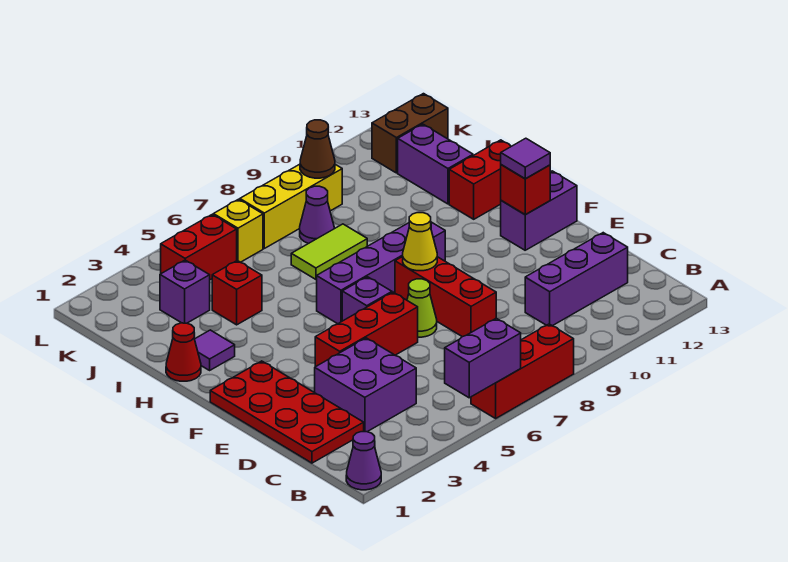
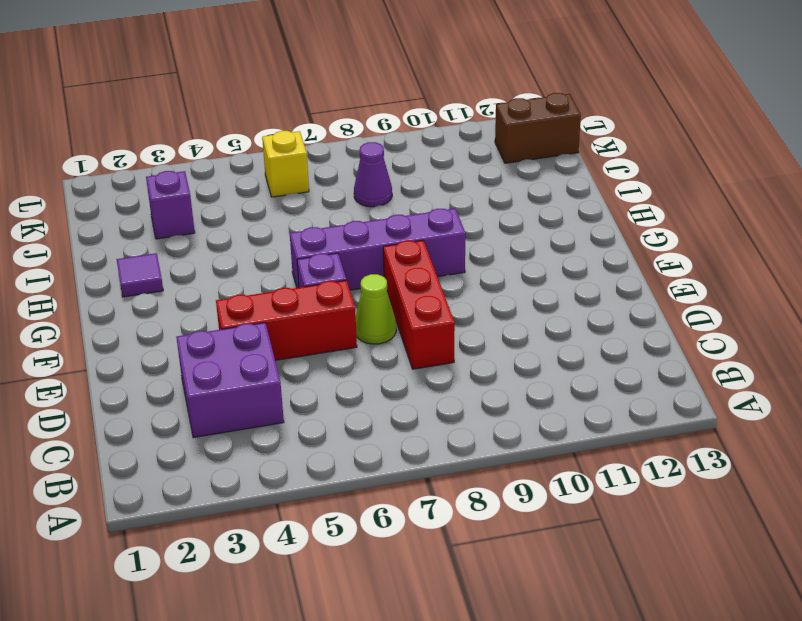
none -> purple 1x1 cone [346,432,381,490]
none -> red 1x3 brick [471,324,574,418]
none -> red 2x4 plate [210,361,364,463]

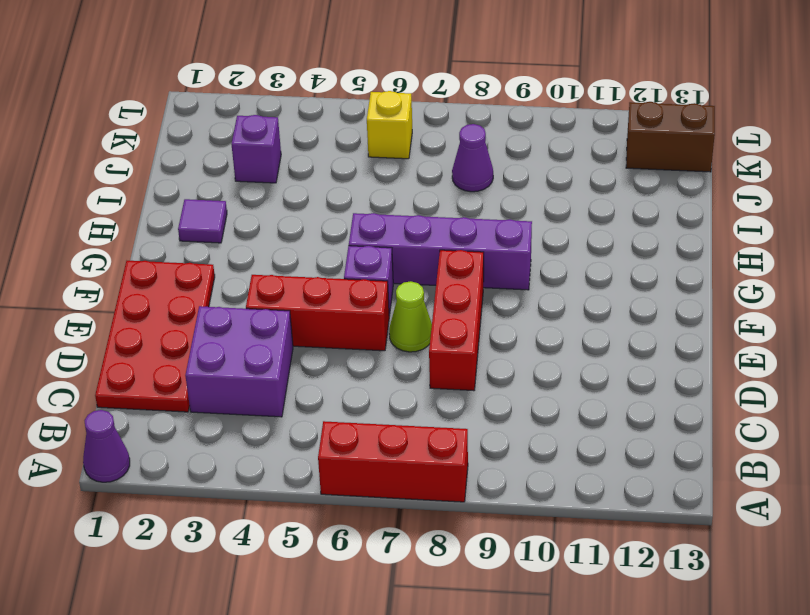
none -> purple 1x3 brick [525,233,628,326]
none -> purple 1x2 brick [501,171,577,250]
none -> red 1x1 cone [166,323,201,381]

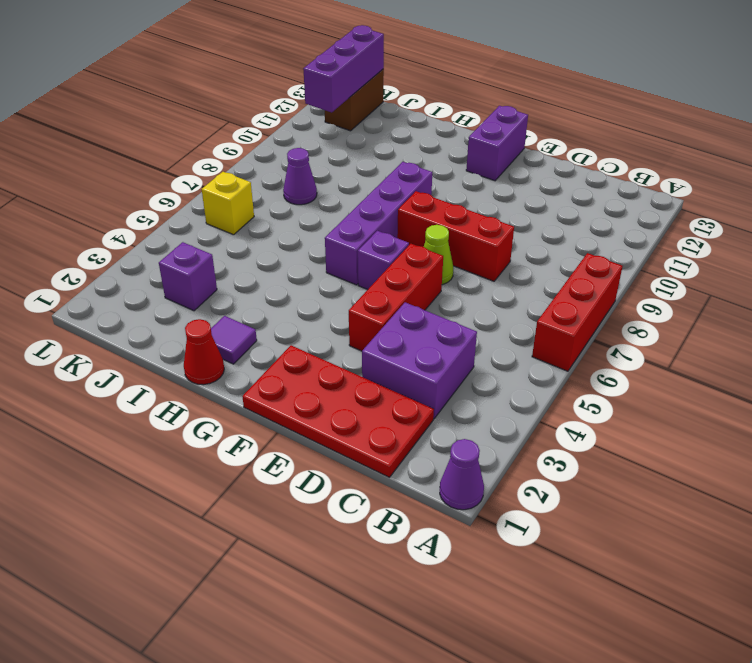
purple 1x3 brick [303,25,384,112] -> purple 1x3 brick moved to [525,233,628,326]
none -> red 1x2 brick [449,140,511,219]
none -> red 1x1 brick [212,260,262,325]
none -> lime 1x2 tile [291,224,367,279]

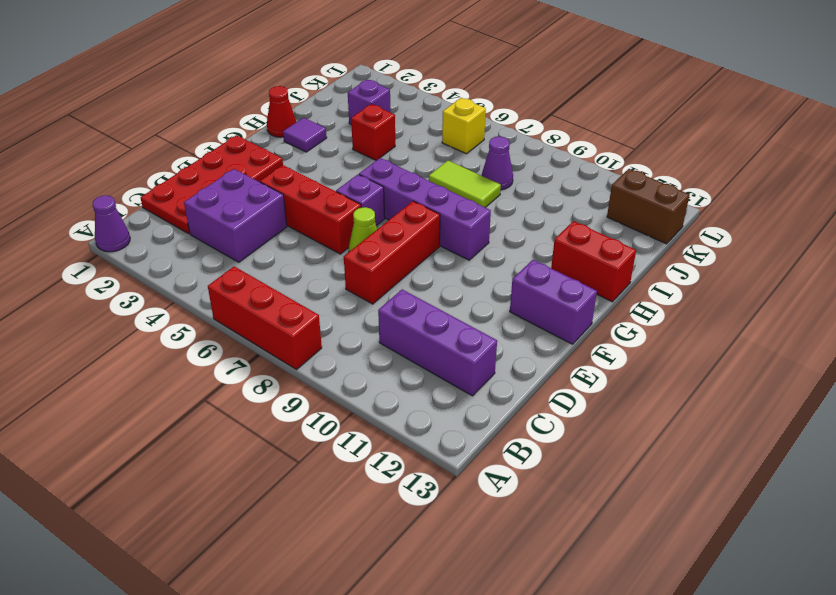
none -> purple 1x2 brick [398,124,473,204]
none -> red 1x2 brick [161,214,237,280]
none -> yellow 1x3 brick [240,164,342,248]

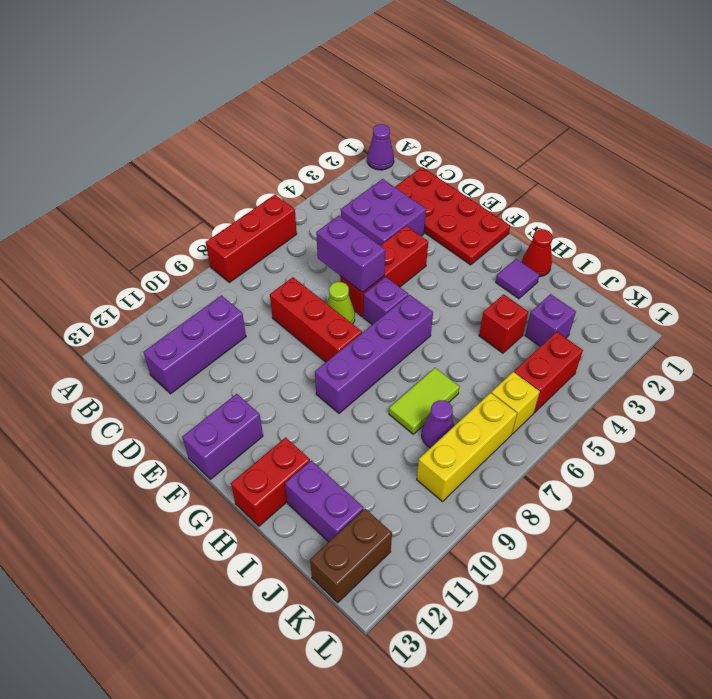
purple 1x2 brick [316,216,385,293] -> purple 1x2 brick turned to [445,318,521,398]
none -> yellow 1x1 cone [403,213,437,271]
none -> red 1x1 brick [501,165,550,215]
none -> brown 1x1 cone [300,120,335,178]

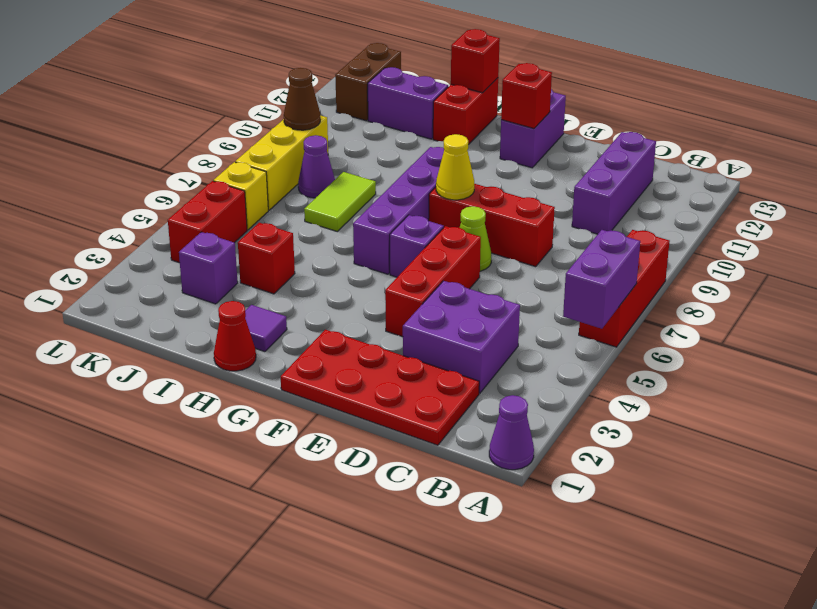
red 1x1 brick [451,29,500,93] -> none
none -> purple 1x1 tile [501,138,550,179]

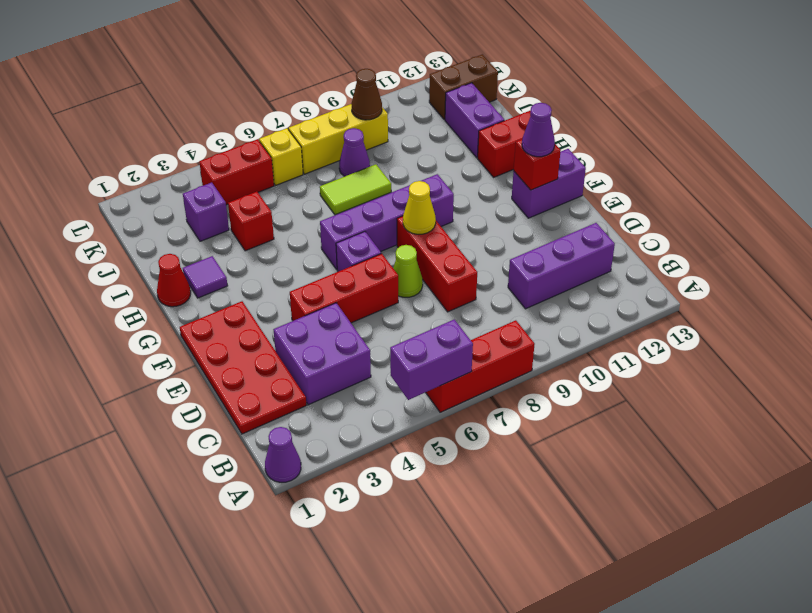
purple 1x1 cone [522,103,555,157] -> purple 1x1 tile [501,138,550,179]

